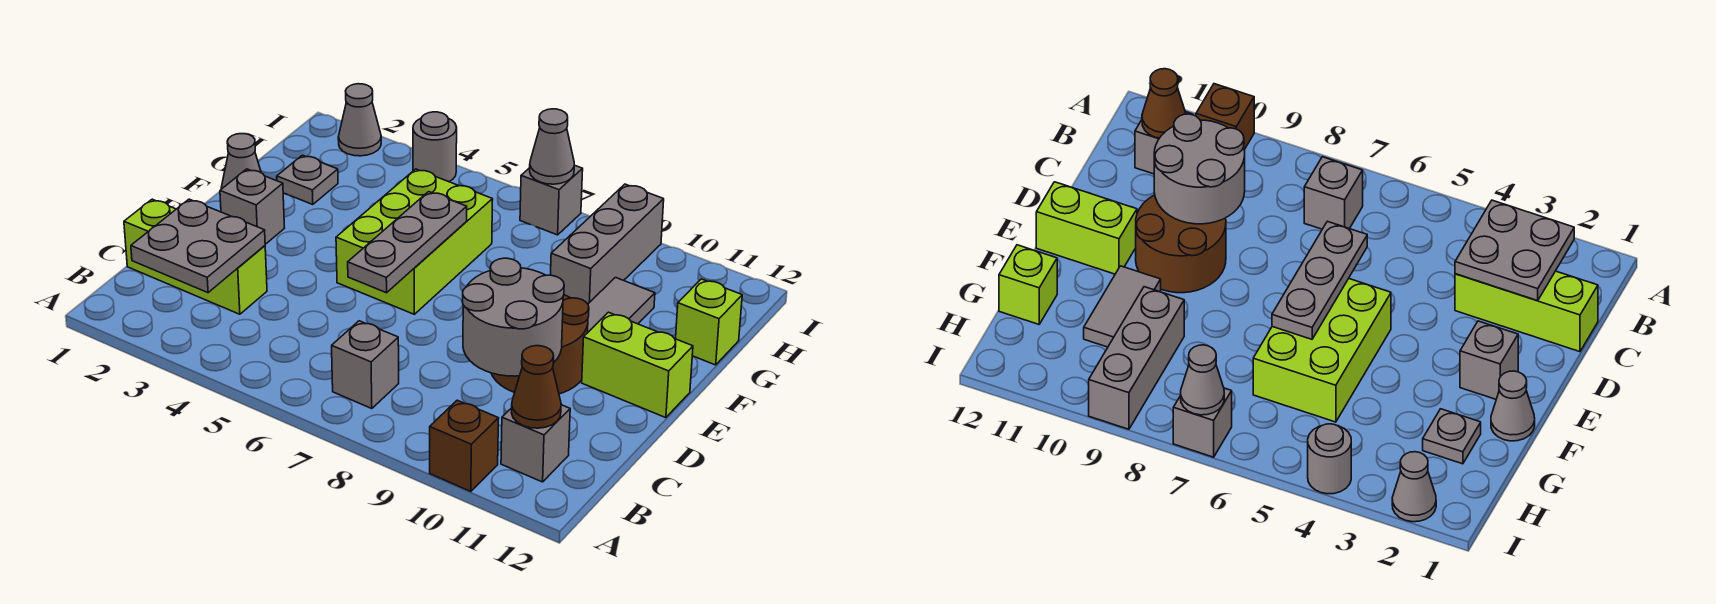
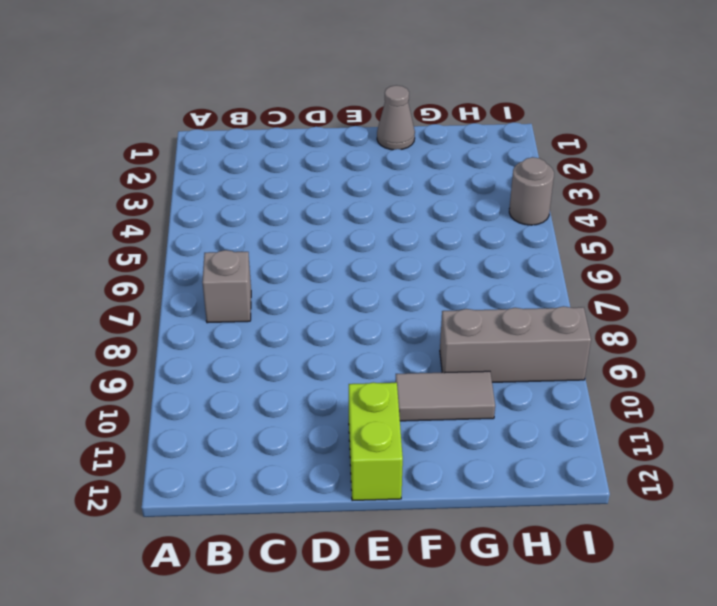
none -> brown 1x1 brick [430,400,499,491]
none -> grey 1x1 brick [501,405,570,482]
none -> lime 1x3 brick [124,199,267,314]

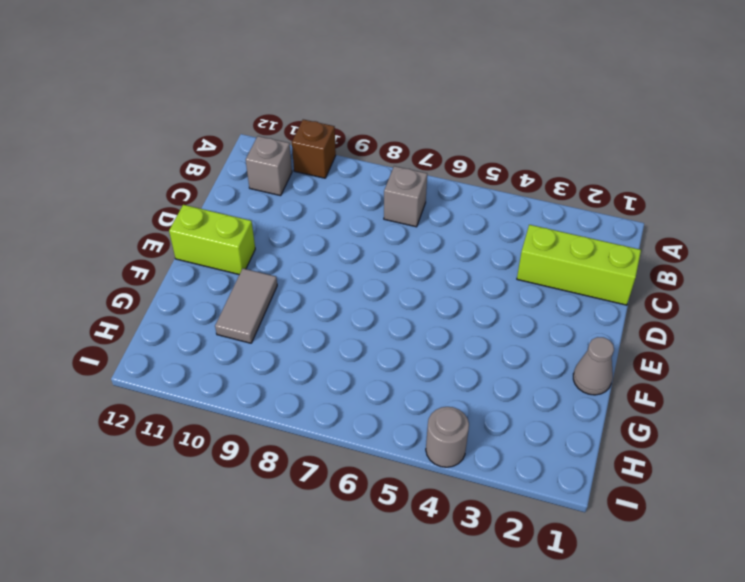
none -> brown 2x2 round brick [491,295,589,394]
none -> grey 1x1 brick [220,169,284,244]
none -> lime 2x3 brick [336,169,493,314]

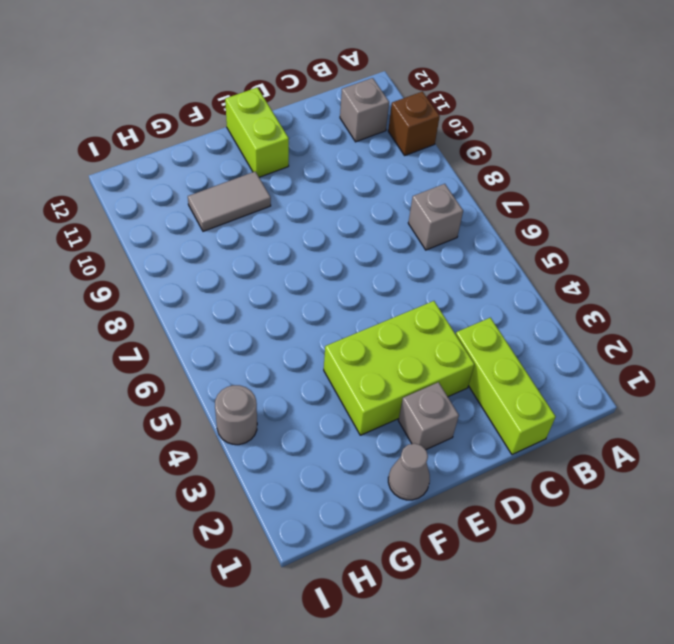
lime 2x3 brick [324,301,474,435] -> lime 2x3 brick moved to [336,169,493,314]
none -> brown 2x2 round brick [491,295,589,394]
none -> grey 1x1 plate [277,155,338,205]
none -> grey 1x3 brick [551,184,664,304]

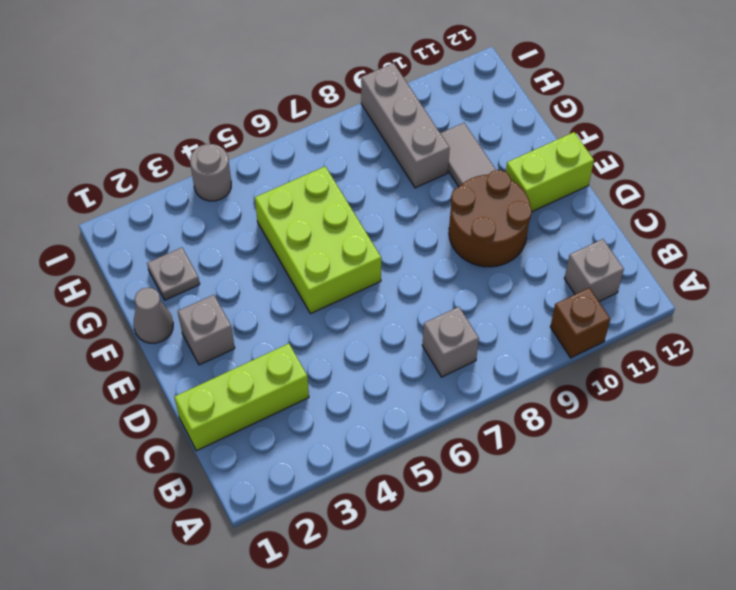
none -> lime 1x1 brick [676,279,742,365]
none -> grey 1x1 cone [338,84,381,156]
none -> grey 1x1 brick [520,165,583,235]

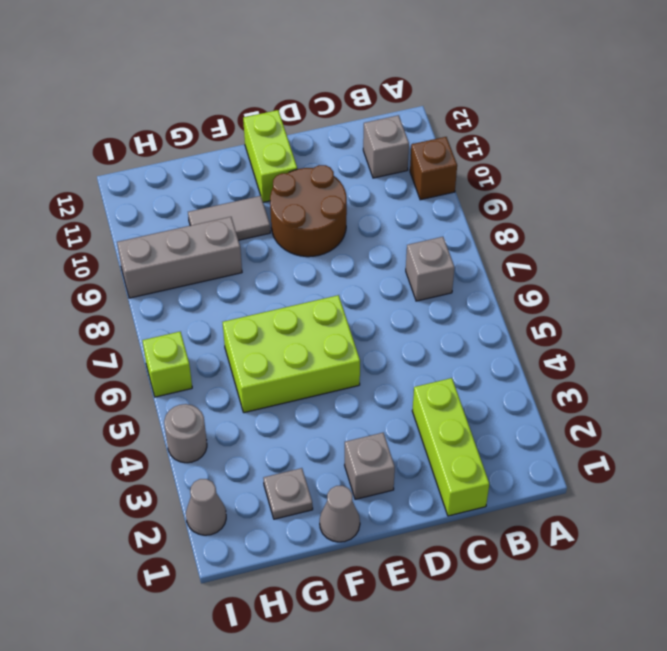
lime 1x1 brick [142,332,192,397] -> lime 1x1 brick moved to [676,279,742,365]
none -> grey 1x1 brick [520,165,583,235]
none -> grey 2x2 plate [131,199,265,293]
none -> brown 1x1 cone [511,346,561,428]

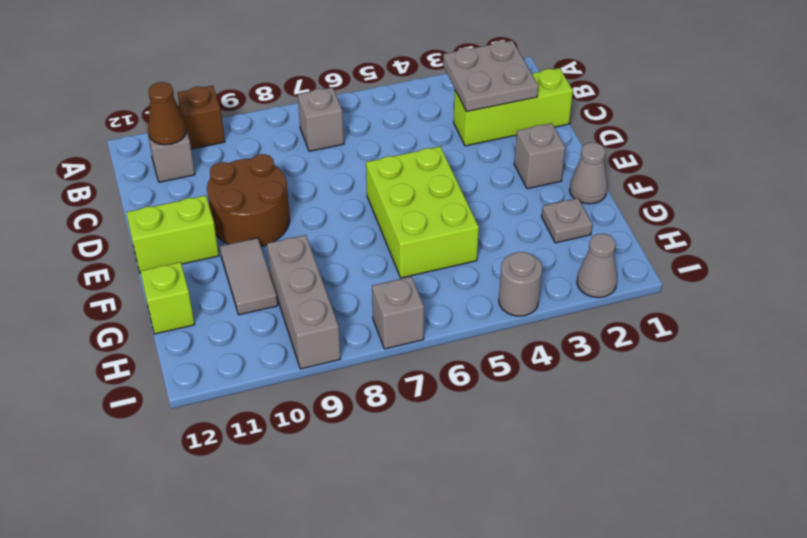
none -> grey 2x2 round brick [462,258,564,376]
none -> grey 1x3 plate [348,192,467,293]
none -> grey 1x1 cone [530,109,574,184]

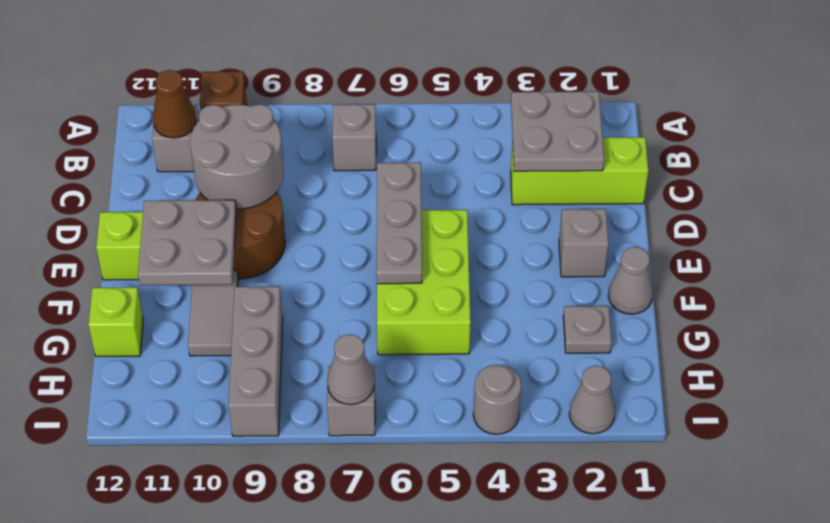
grey 2x2 plate [138,200,236,285] -> none

